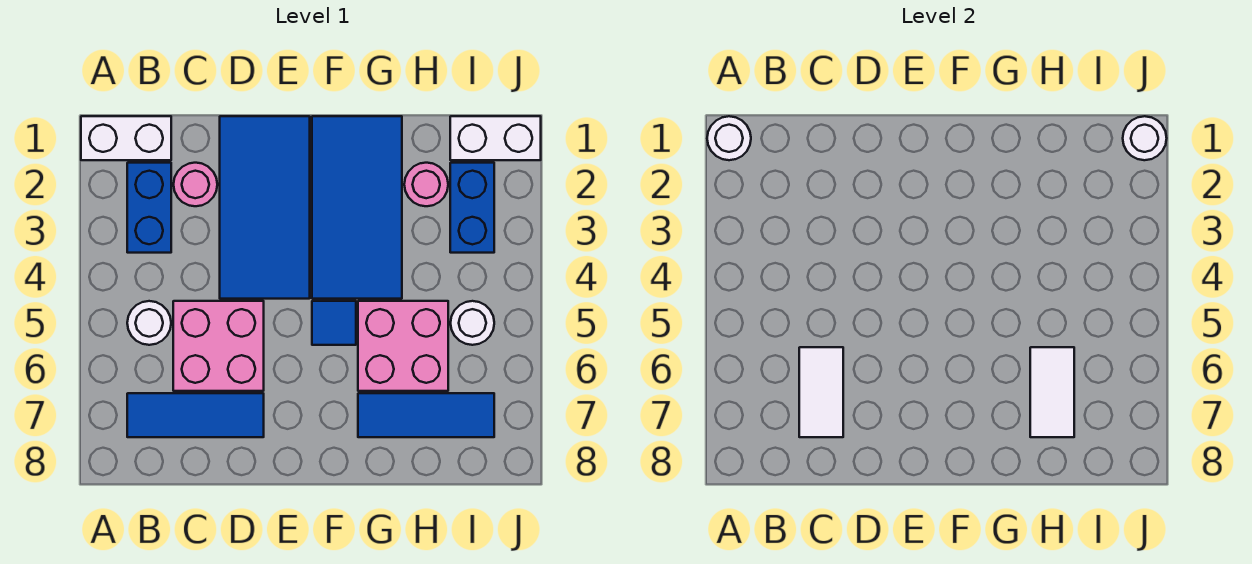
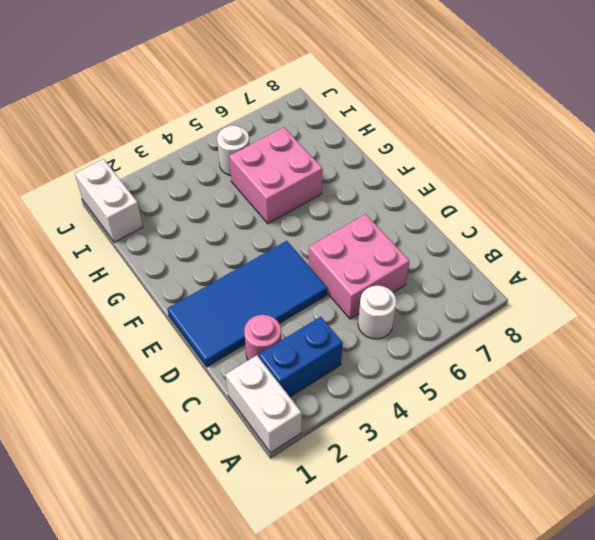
none -> blue 1x3 tile [127,393,264,437]
none -> blue 2x4 tile [312,116,402,299]
none -> blue 1x1 tile [312,301,356,345]

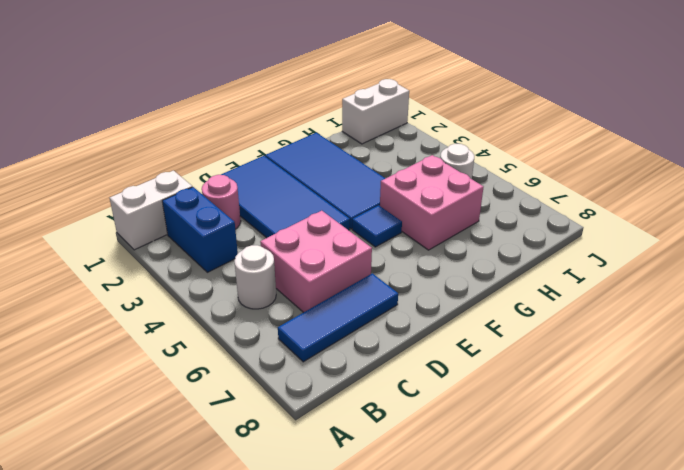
none -> blue 1x3 tile [358,393,494,437]
none -> pink 1x1 round brick [404,163,448,206]
none -> blue 1x2 brick [450,163,494,253]

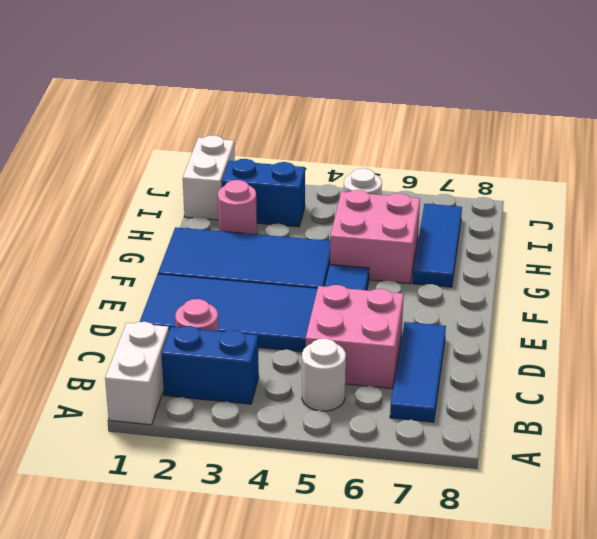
none -> white 1x1 round brick [707,116,751,160]
none -> white 1x2 tile [799,347,843,437]
none -> white 1x2 tile [1030,347,1074,437]

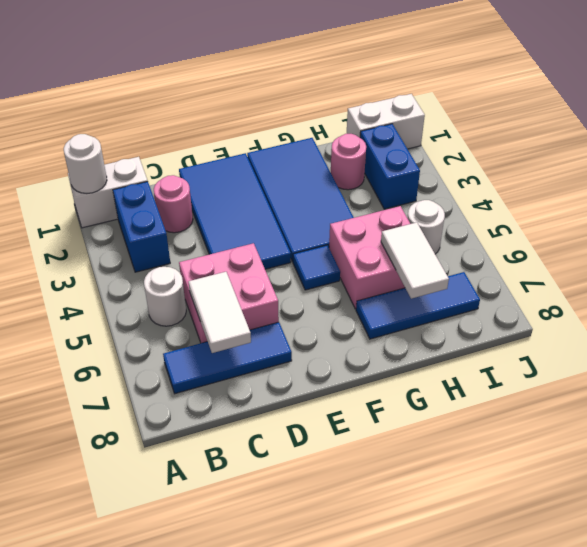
none -> white 1x1 round brick [1123,116,1167,160]

